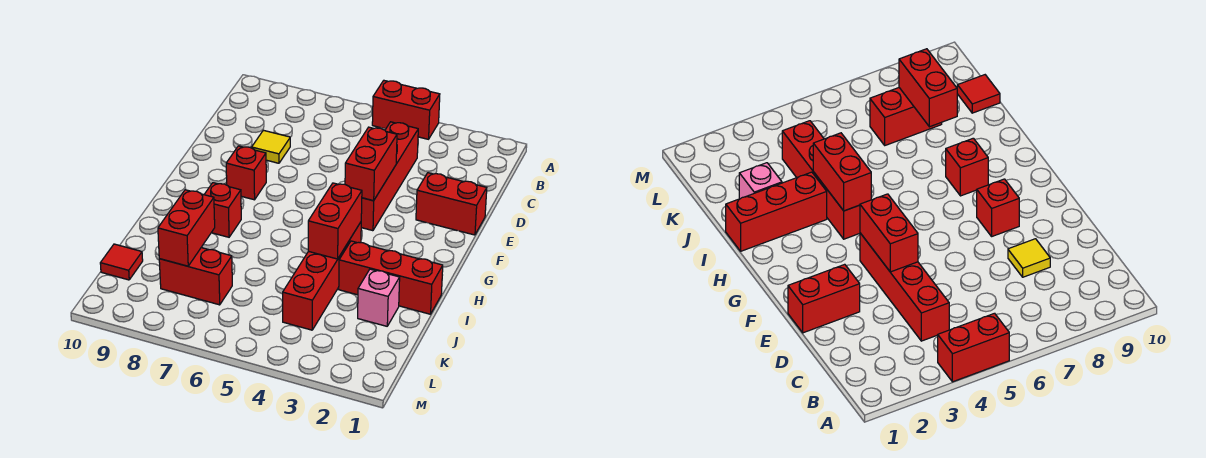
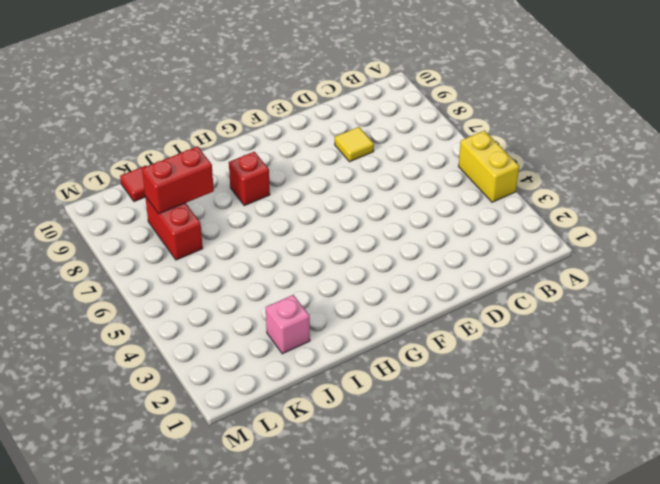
yellow 1x2 brick [459,131,519,202] -> red 1x2 brick [372,81,440,139]
none -> red 1x4 brick [361,122,418,231]
none -> red 1x2 brick [416,173,487,235]
none -> red 1x1 brick [226,146,266,200]

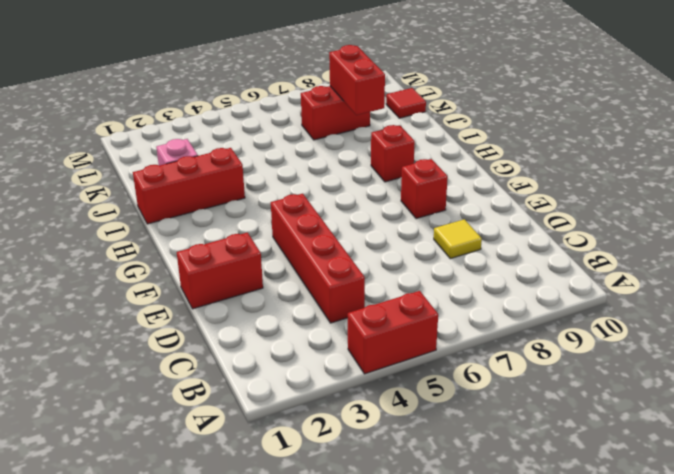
none -> red 1x4 brick [283,222,361,330]
none -> red 1x2 brick [345,127,397,201]
none -> red 1x2 brick [308,183,362,259]

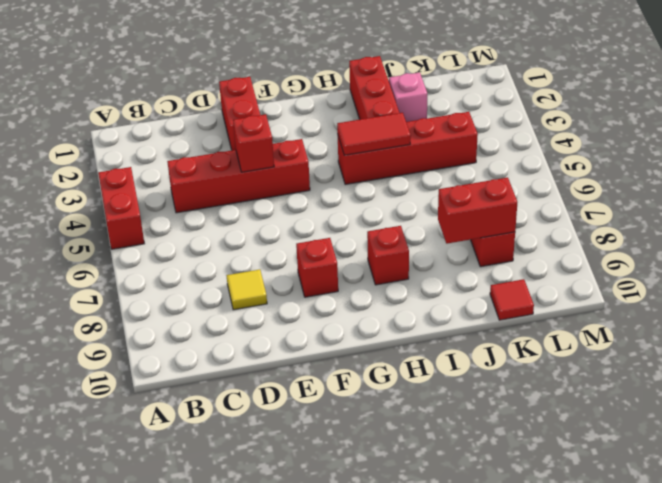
red 1x1 brick [233,114,274,172] -> red 1x2 brick [345,127,397,201]
red 1x2 tile [337,113,411,155] -> red 1x2 brick [308,183,362,259]

